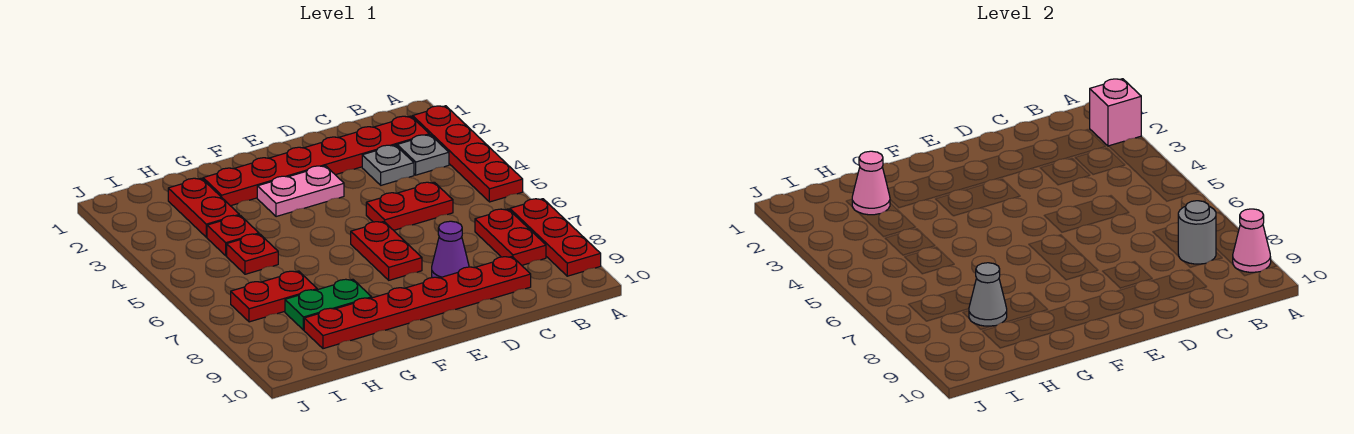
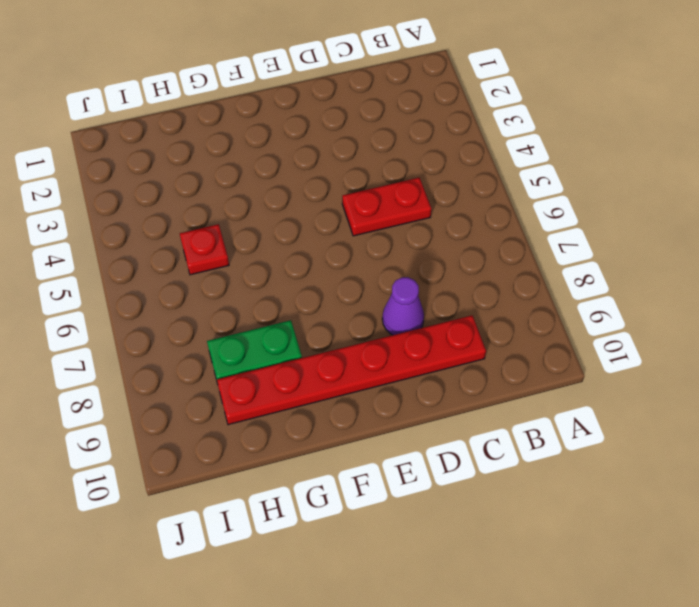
none -> red 1x4 plate [413,106,523,202]
none -> red 1x3 plate [510,199,601,276]
none -> red 1x6 plate [203,116,429,206]

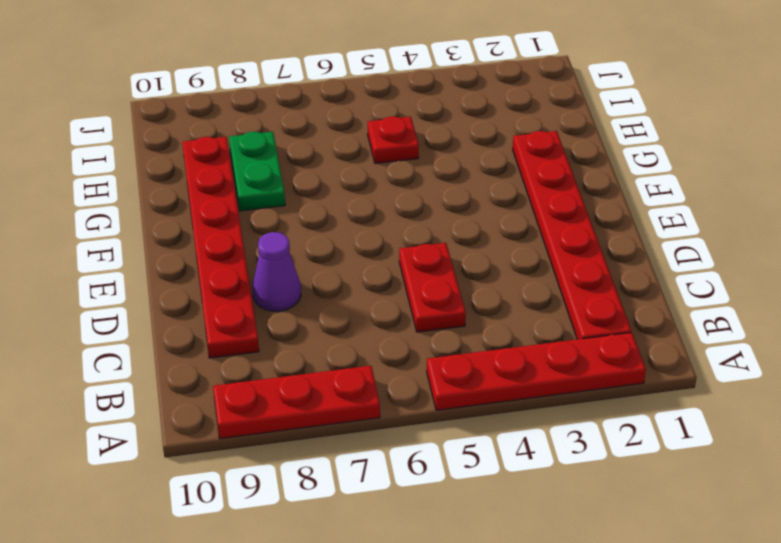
none -> grey 1x1 plate [397,135,449,175]
none -> red 1x2 plate [475,209,546,265]
none -> grey 1x1 plate [362,145,414,185]

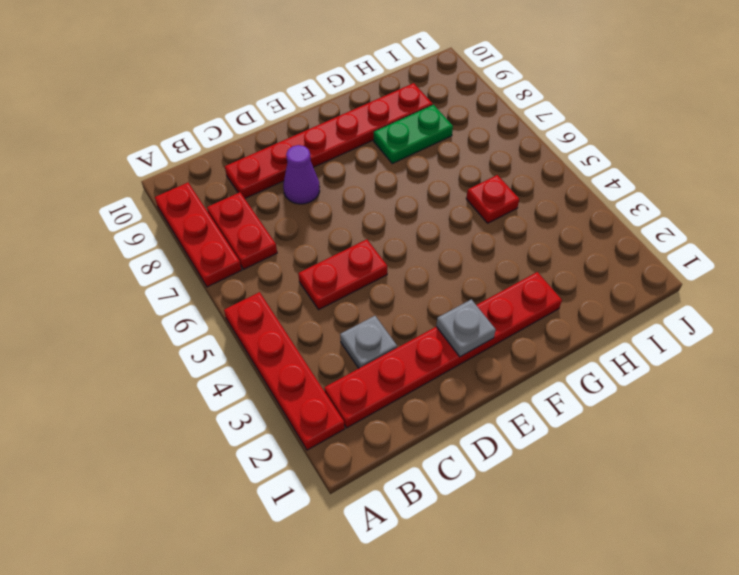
grey 1x1 plate [436,299,496,357] -> grey 1x1 plate moved to [397,135,449,175]
none -> pink 1x2 plate [257,166,344,217]
none -> red 1x2 plate [351,222,422,280]
none -> red 1x2 plate [168,178,239,237]

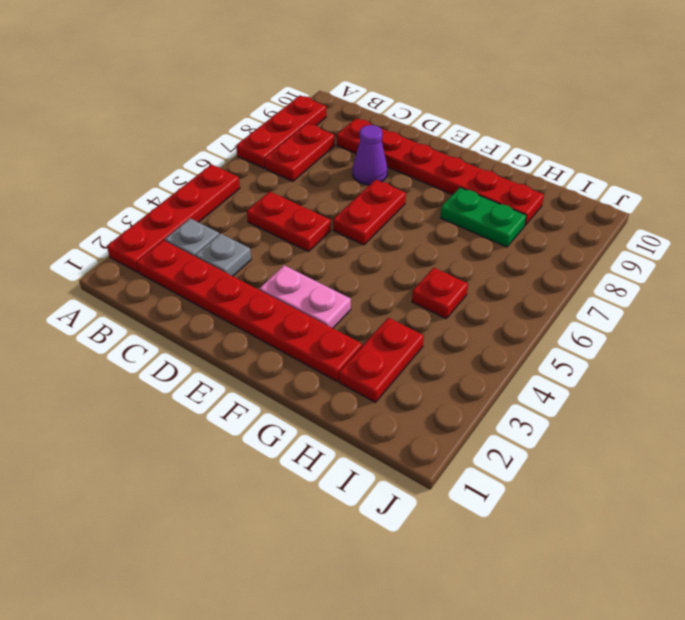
none -> red 1x1 plate [207,215,259,256]
none -> red 1x2 plate [231,271,317,322]
none -> pink 1x1 brick [1090,79,1141,146]

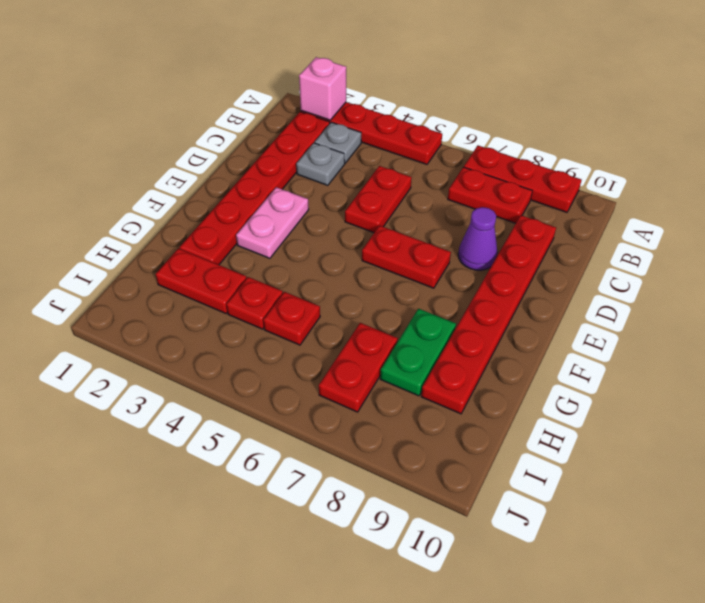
none -> pink 1x1 cone [1233,209,1271,272]
none -> grey 1x1 round brick [1178,201,1216,264]
none -> pink 1x1 cone [852,151,890,215]

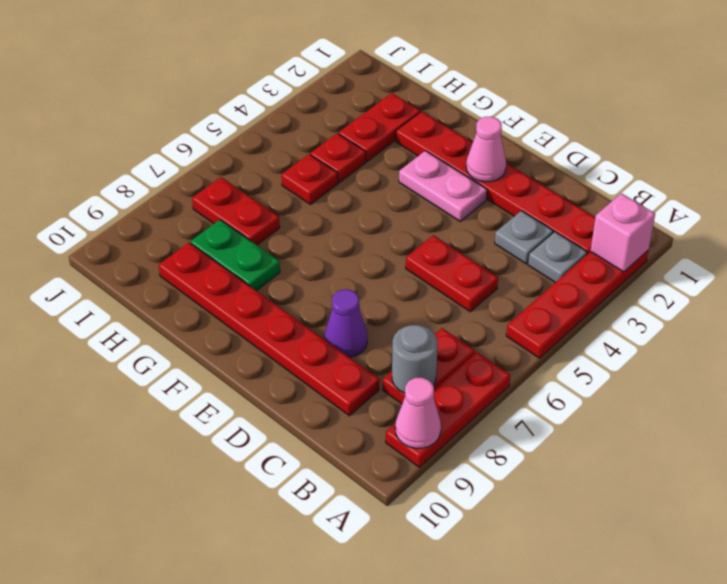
pink 1x1 cone [466,117,506,182] -> pink 1x1 cone moved to [852,151,890,215]
none -> red 1x2 plate [351,222,422,280]
none -> grey 1x1 cone [969,263,1007,326]

